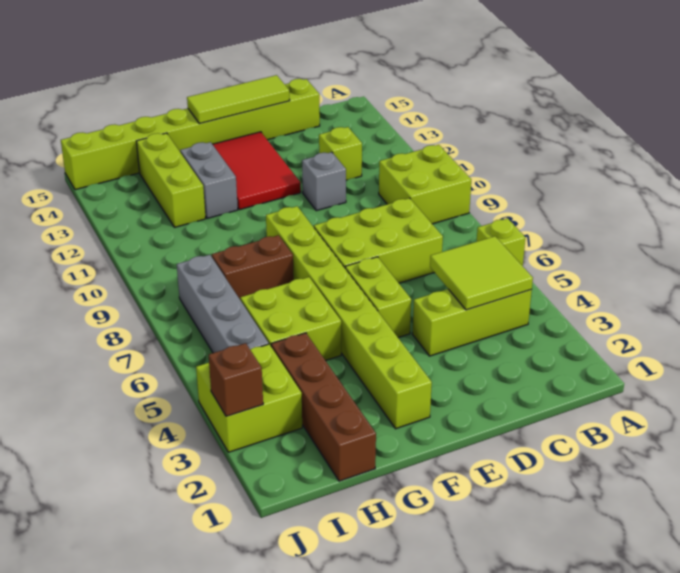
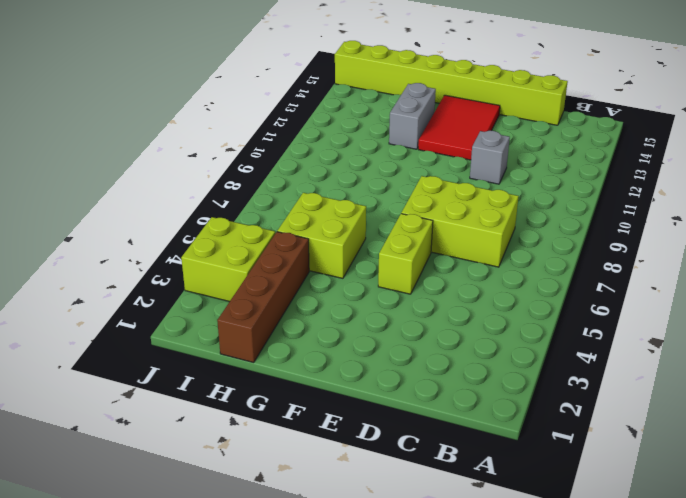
none -> lime 1x1 brick [477,218,525,266]
none -> lime 2x2 brick [379,145,471,224]
none -> lime 1x3 brick [412,289,532,356]

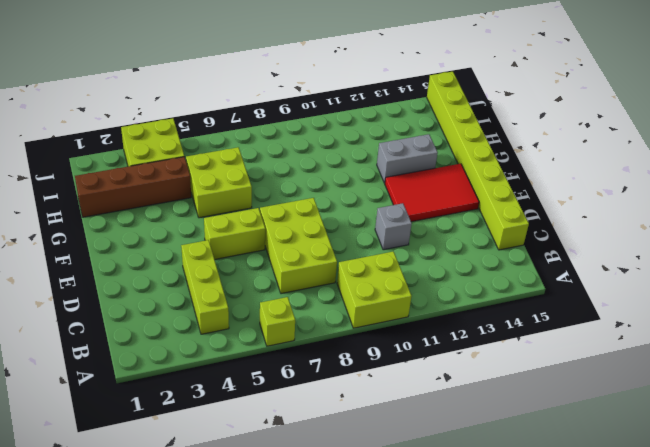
none -> lime 1x1 brick [319,127,362,180]
none -> lime 1x8 brick [266,206,432,429]
none -> brown 1x2 brick [212,235,294,300]

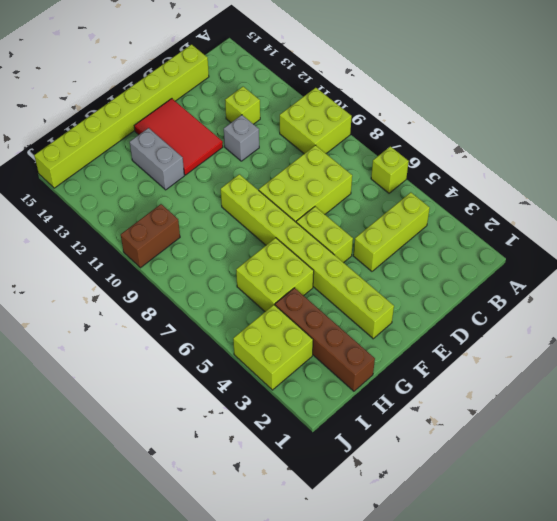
brown 1x2 brick [121,204,180,268] -> brown 1x2 brick moved to [212,235,294,300]
none -> lime 1x3 brick [136,133,206,227]
none -> grey 1x4 brick [177,255,269,353]
none -> lime 2x2 tile [430,236,533,310]

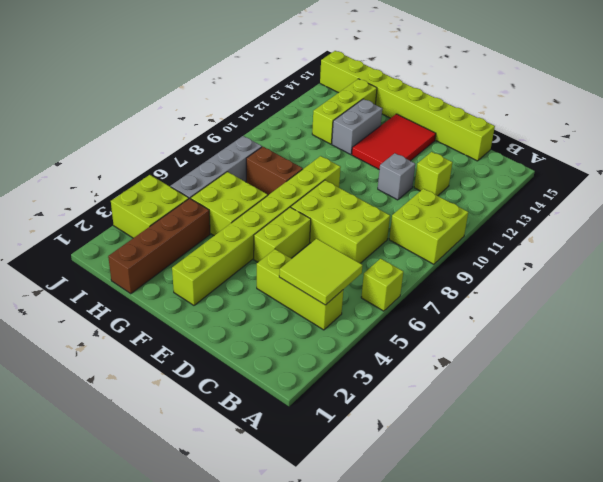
none -> lime 1x3 tile [187,75,290,124]
none -> brown 1x1 brick [209,343,263,416]

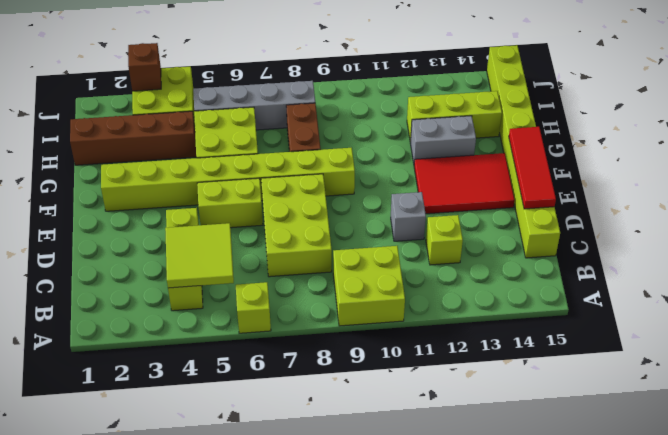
red 1x3 tile [509,127,556,209] -> lime 1x3 tile [187,75,290,124]

